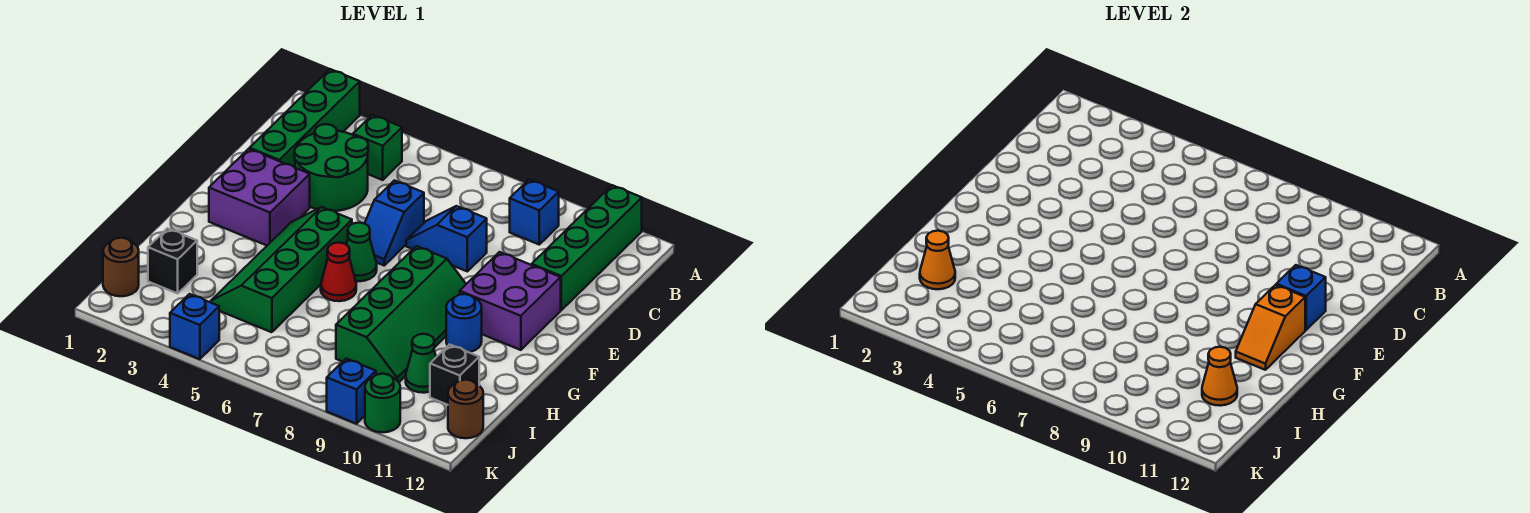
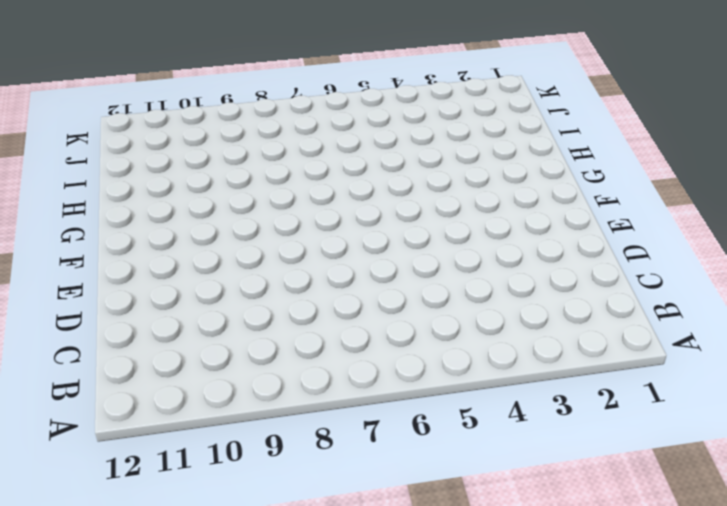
none -> green 1x4 brick [250,69,360,167]
none -> green 1x4 brick [532,185,642,310]
none -> green 1x1 brick [353,115,402,180]

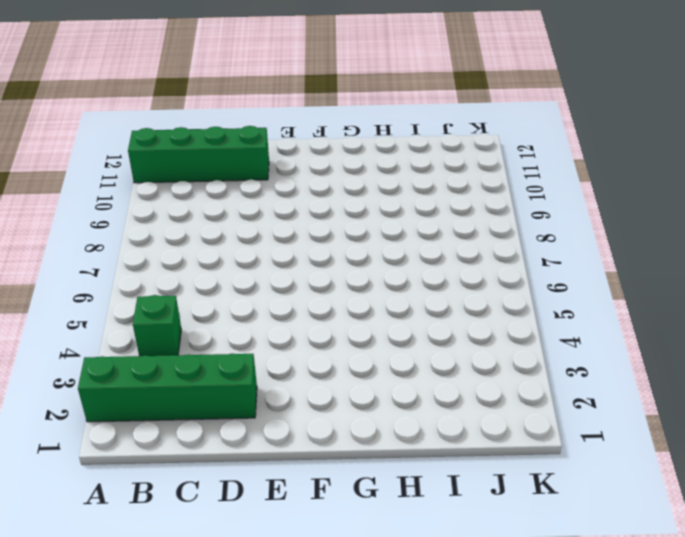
none -> blue 1x1 brick [510,179,559,244]
none -> green 2x2 round brick [294,124,368,211]
none -> blue 1x2 slope [365,180,424,265]

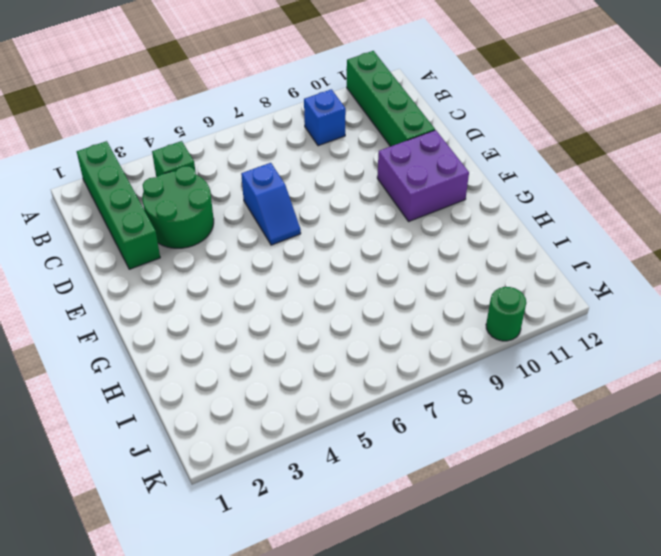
none -> blue 1x2 slope [406,206,487,271]
none -> purple 2x2 brick [209,149,310,245]
none -> green 2x4 slope [211,207,352,332]

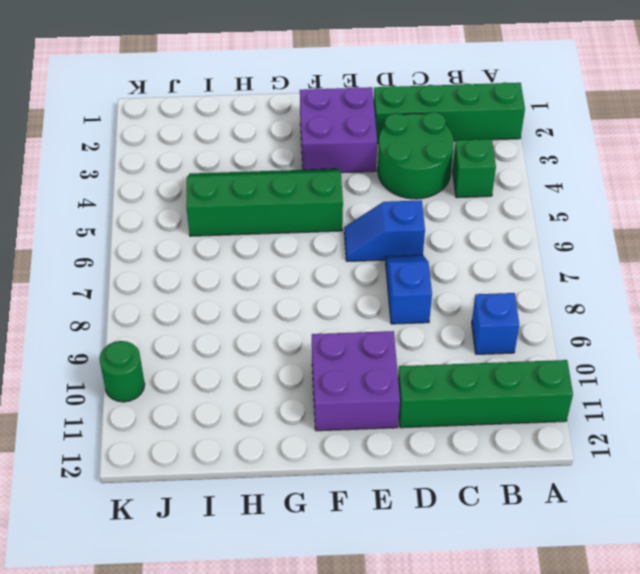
none -> green 1x1 cone [346,223,377,281]
none -> green 2x4 slope [336,246,466,382]
none -> red 1x1 cone [321,243,356,301]

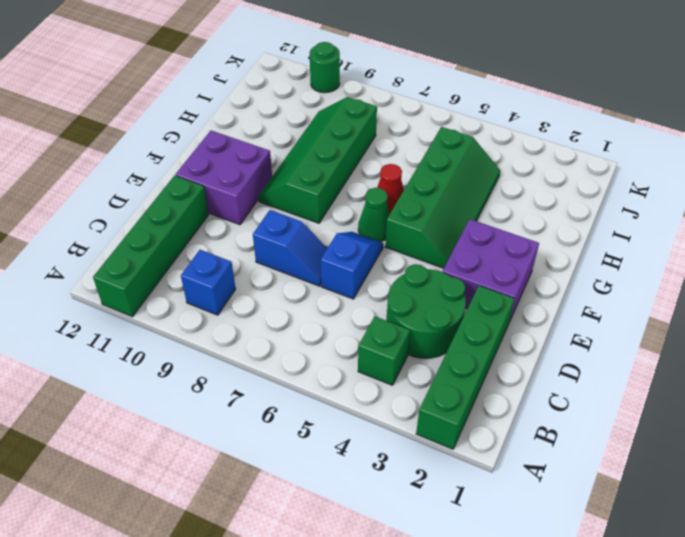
none -> blue 1x1 round brick [446,294,482,352]
none -> black 1x1 brick [148,228,197,293]
none -> green 1x1 cone [406,334,436,393]

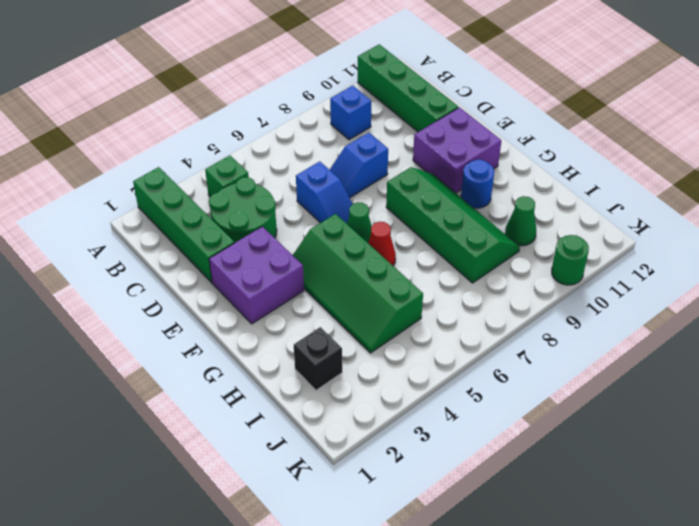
none -> black 1x1 brick [430,345,479,405]
none -> brown 1x1 round brick [103,238,139,296]
none -> brown 1x1 round brick [448,380,483,438]

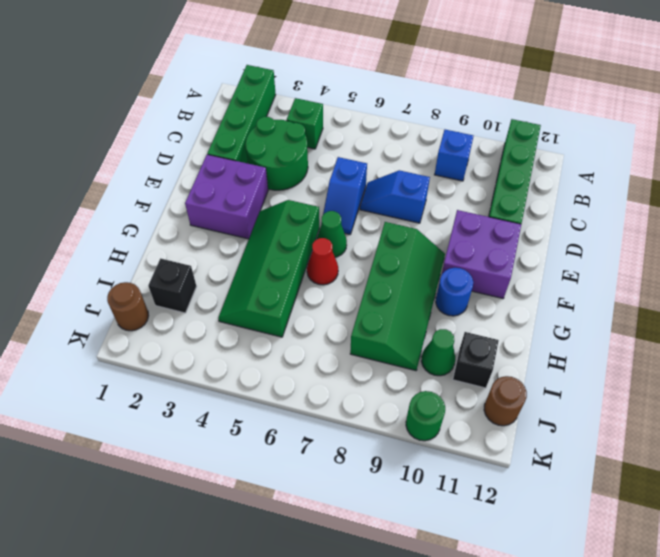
none -> blue 1x1 brick [170,294,219,359]
none -> blue 1x1 brick [327,359,376,424]
none -> blue 1x1 brick [1276,265,1326,330]

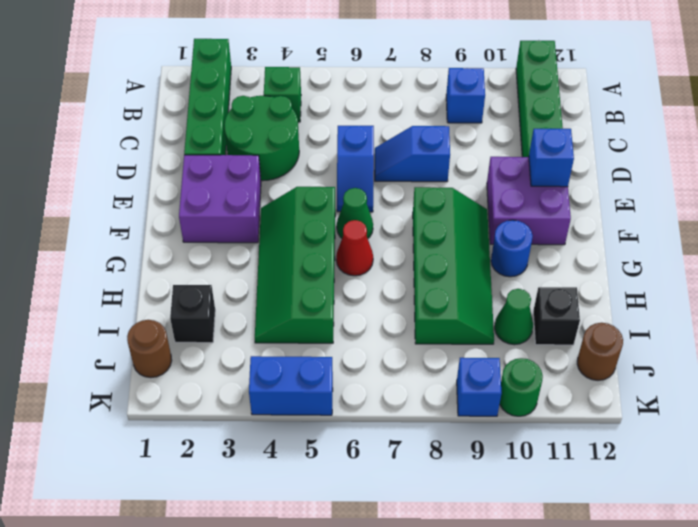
blue 1x2 brick [249,356,333,415] -> blue 1x1 brick [170,294,219,359]
none -> orange 1x2 slope [1236,285,1305,370]
none -> orange 1x1 cone [920,231,955,289]
none -> orange 1x1 cone [1202,347,1237,406]

